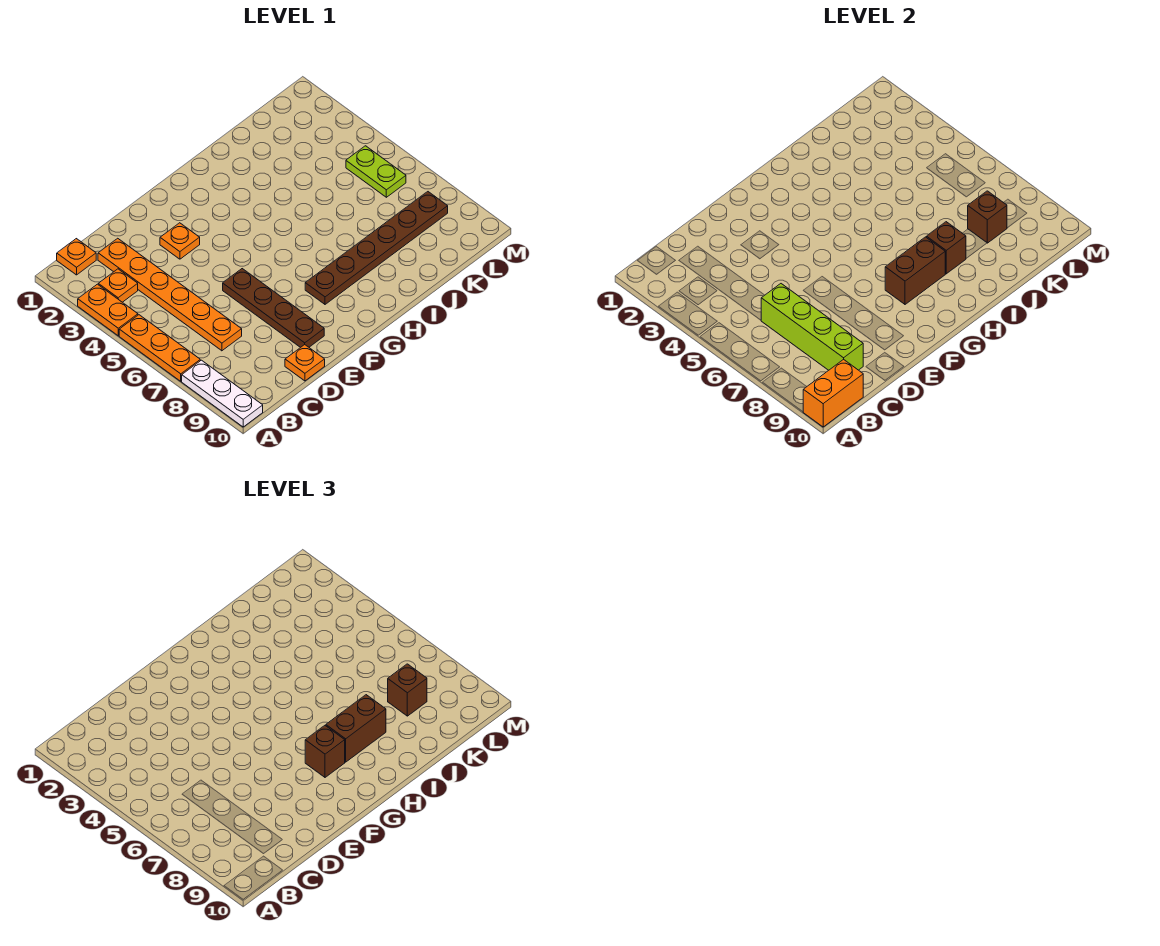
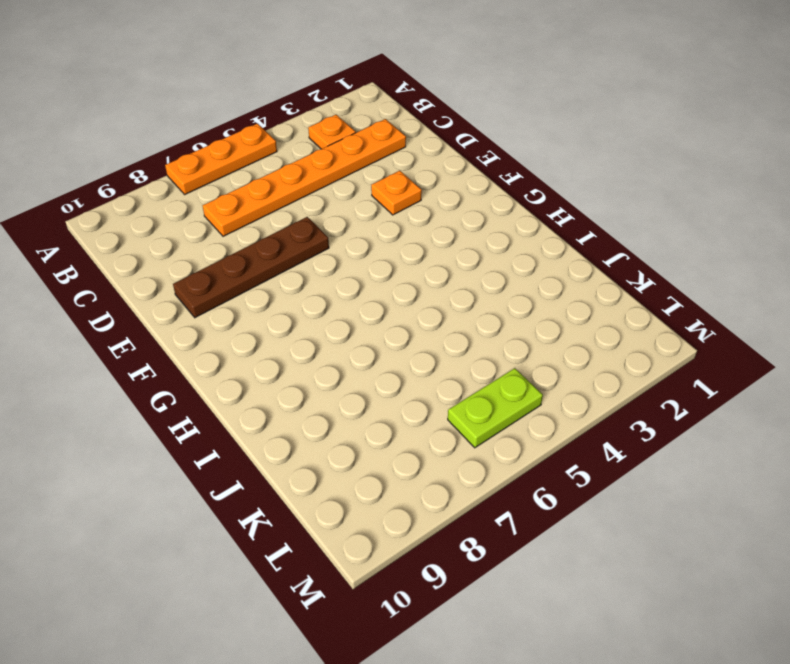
none -> orange 1x2 plate [78,284,138,336]
none -> white 1x3 plate [182,360,263,427]
none -> orange 1x1 plate [57,239,96,275]

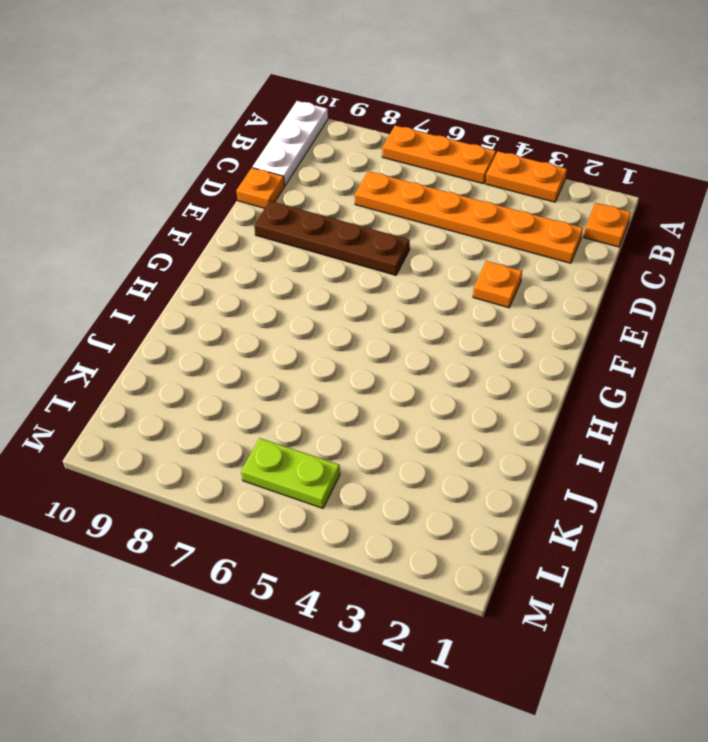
white 1x3 plate [253,101,328,185] -> white 1x3 plate turned to [182,360,263,427]
none -> orange 1x1 plate [98,269,138,302]
none -> brown 1x6 plate [305,192,448,304]
none -> orange 1x2 brick [803,359,863,427]

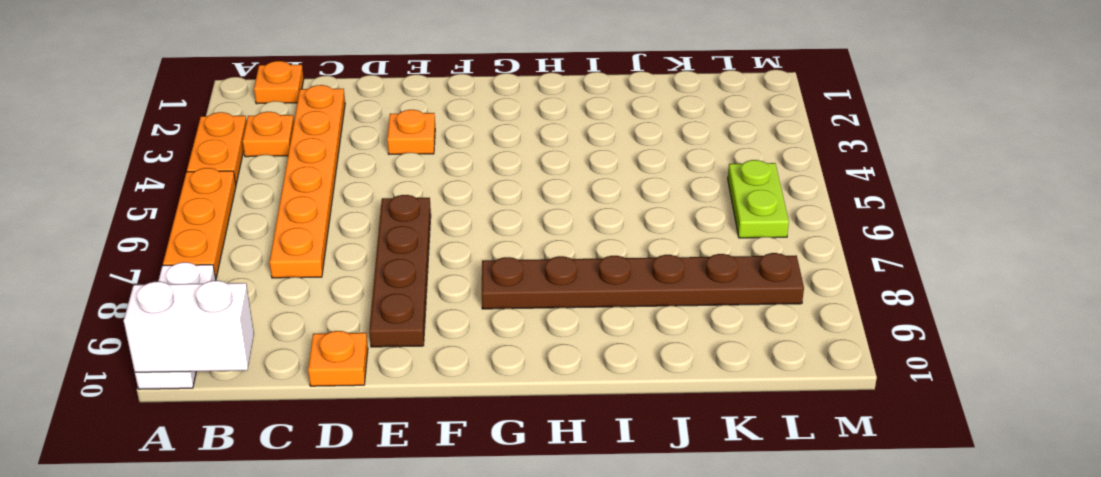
white 1x2 brick [124,281,254,372] -> orange 1x2 brick [803,359,863,427]
none -> lime 1x4 brick [761,284,863,370]
none -> brown 1x2 brick [885,237,945,304]
none -> brown 1x1 brick [927,222,966,274]

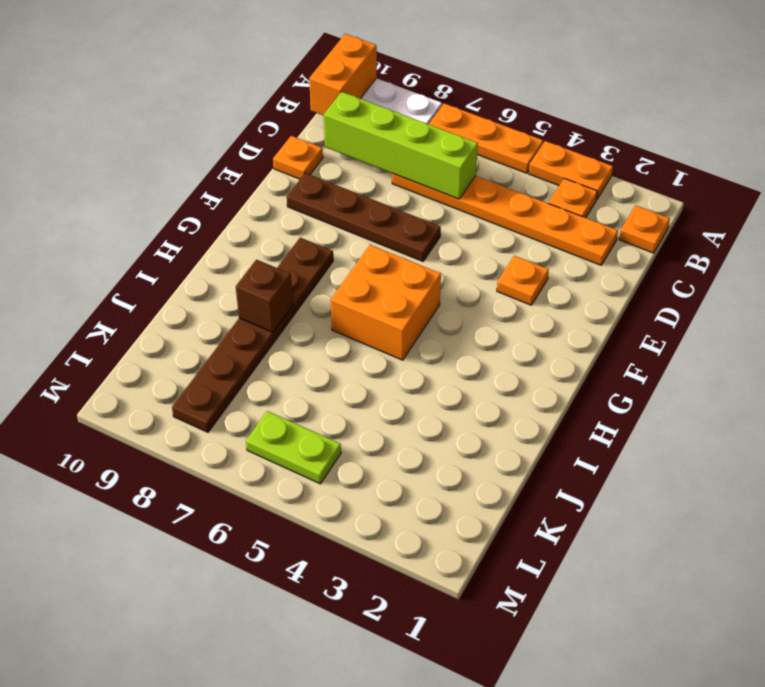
orange 2x2 brick [331,245,441,360] -> none
none -> brown 1x2 brick [885,237,945,304]
none -> brown 1x1 brick [968,191,1007,243]
none -> brown 1x1 brick [305,726,345,777]

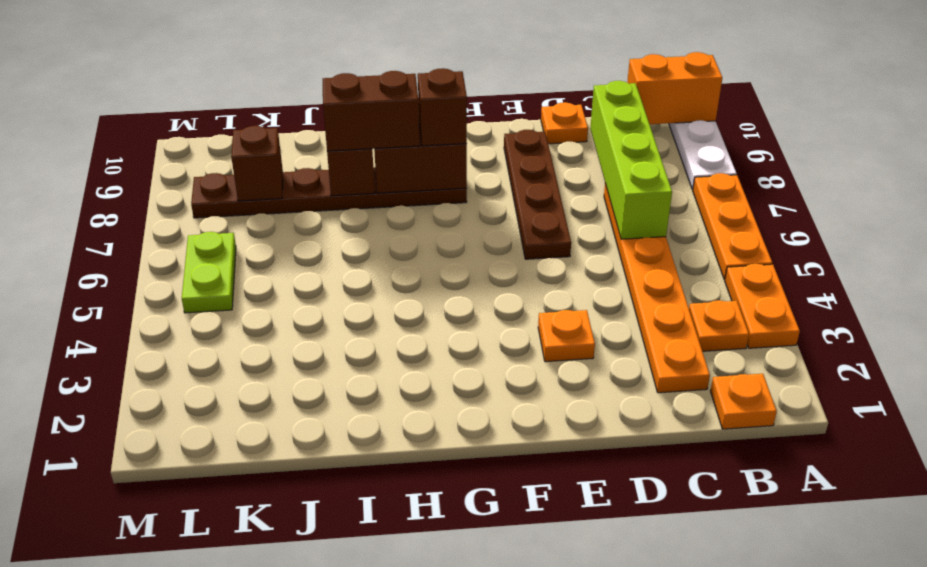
none -> brown 1x1 brick [388,664,427,716]

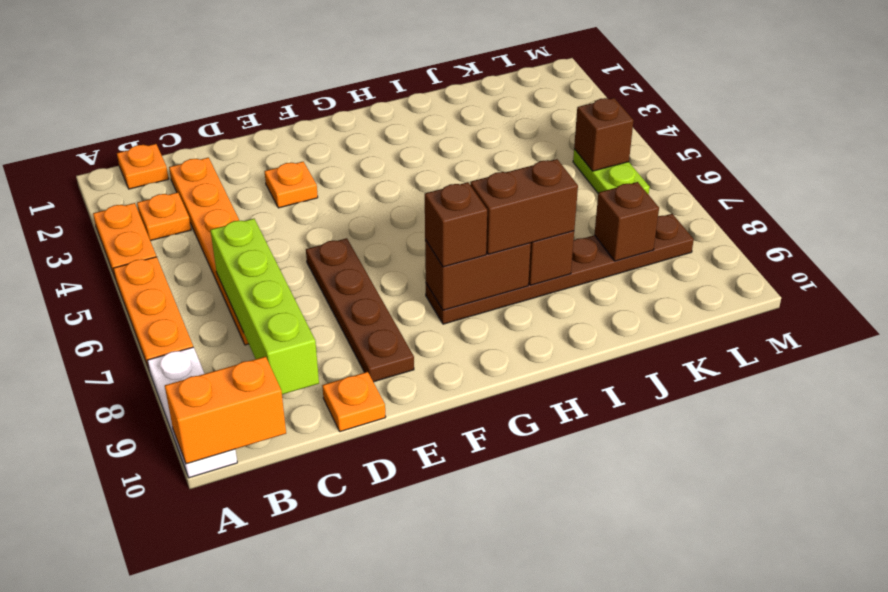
brown 1x1 brick [574,98,634,171] -> brown 1x1 brick moved to [388,664,427,716]

